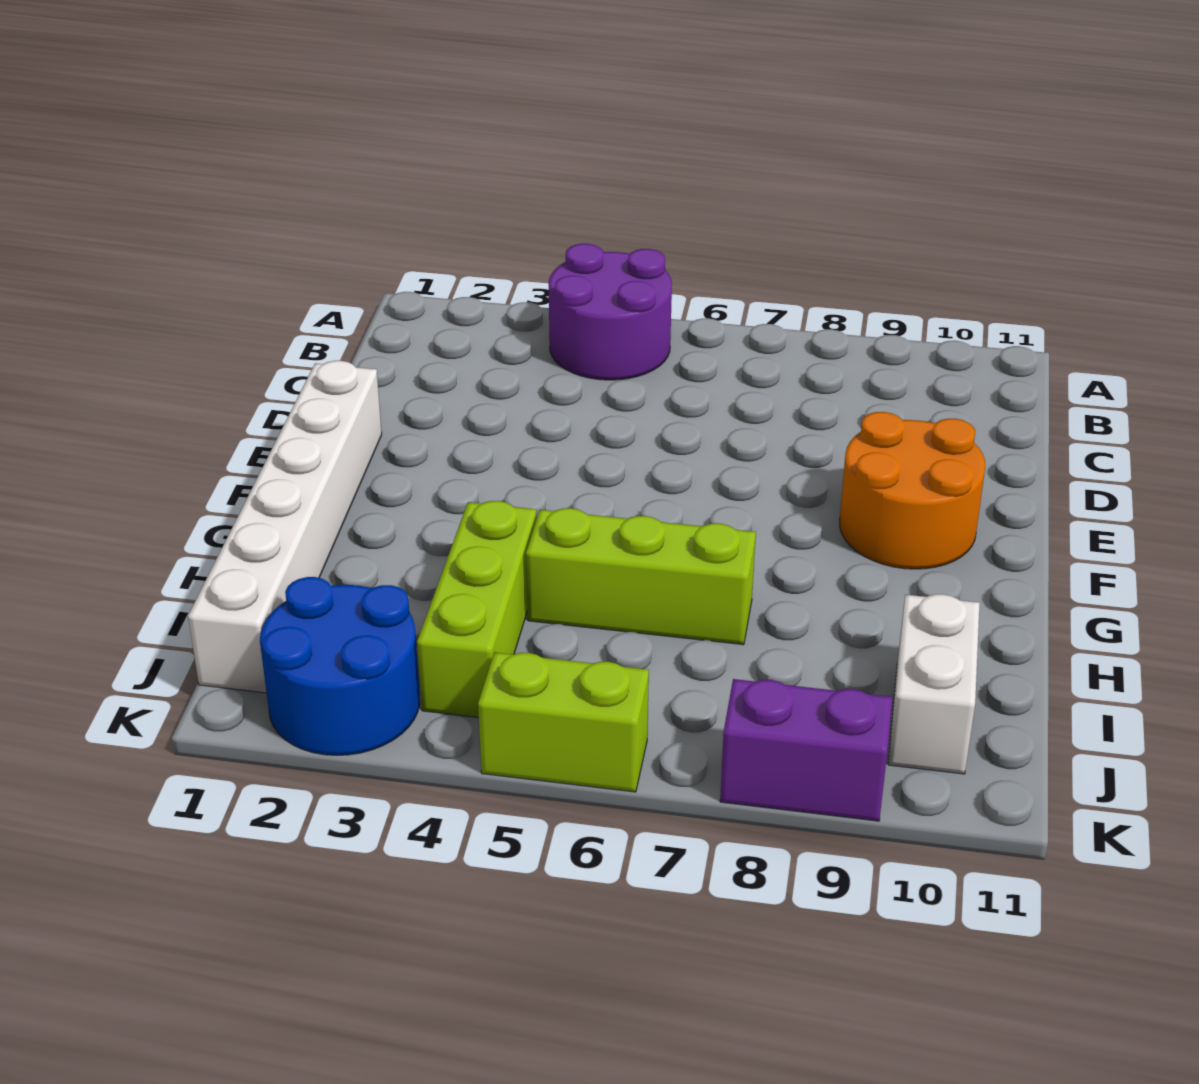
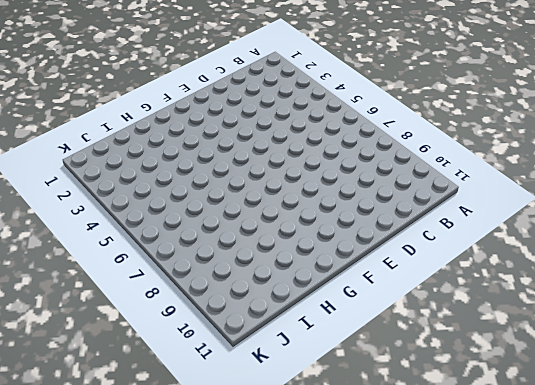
none -> purple 2x2 round brick [549,244,672,380]
none -> white 1x6 brick [188,361,382,693]

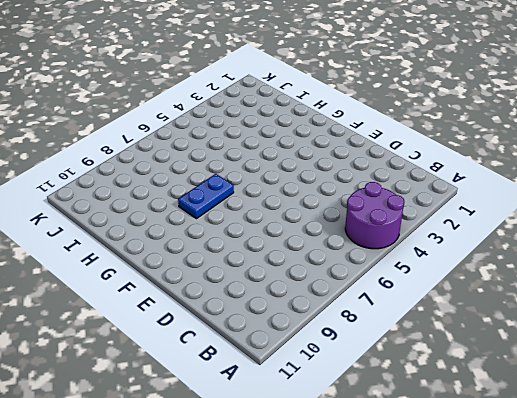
blue 1x2 plate [178,174,234,219] -> none
none -> white 1x6 brick [188,361,382,693]
none -> orange 2x2 round brick [840,412,985,569]

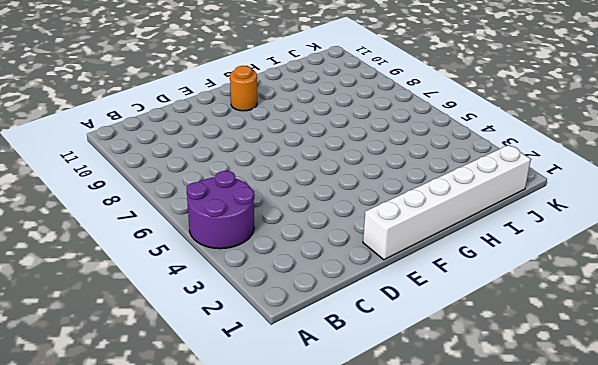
orange 1x1 round brick [230,66,257,111] -> orange 2x2 round brick [840,412,985,569]
none -> lime 1x3 brick [417,501,536,718]
none -> lime 1x3 brick [526,508,756,645]

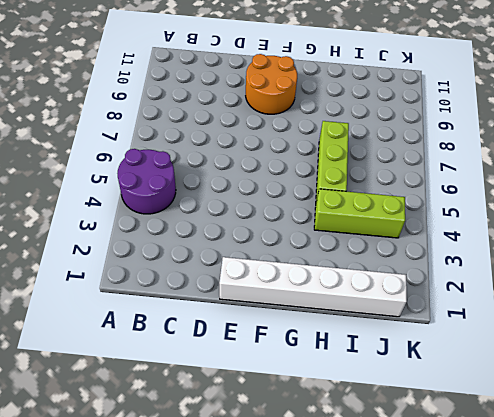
none -> white 1x2 brick [888,594,980,774]
none -> blue 2x2 round brick [260,577,420,755]

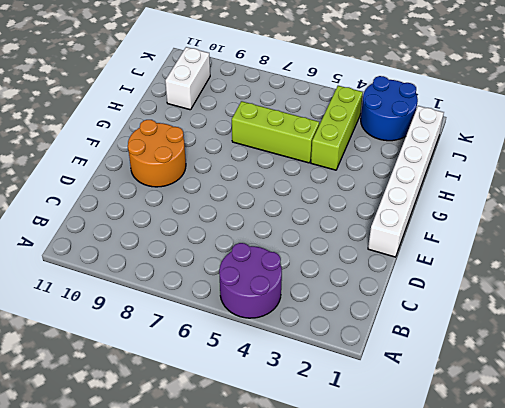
none -> lime 1x2 brick [478,652,649,792]
none -> purple 1x2 brick [720,679,892,821]

